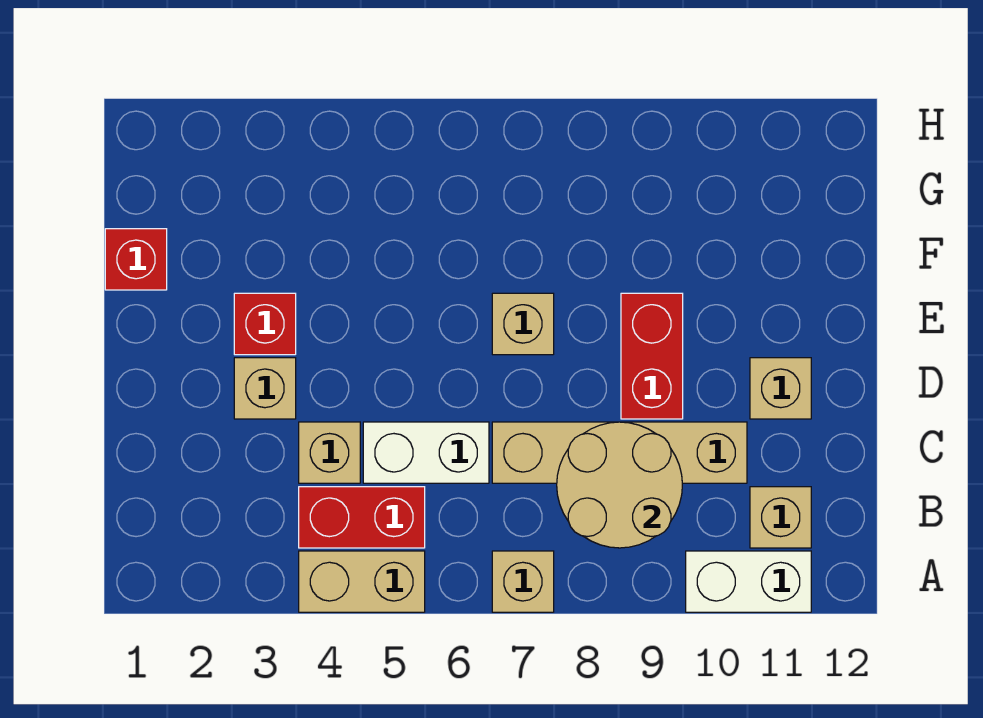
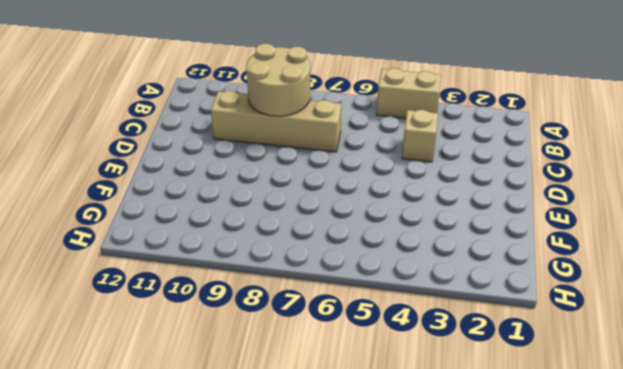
none -> tan 1x1 brick [492,551,554,612]
none -> white 1x2 brick [686,551,811,612]
none -> red 1x2 brick [299,487,425,548]

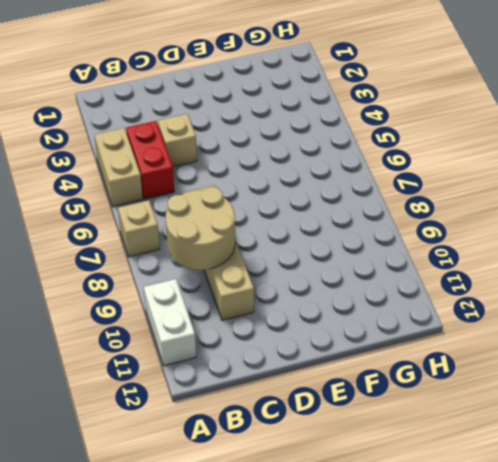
none -> tan 1x1 brick [750,487,811,548]
none -> white 1x2 brick [363,422,489,483]
none -> tan 1x1 brick [234,358,296,419]

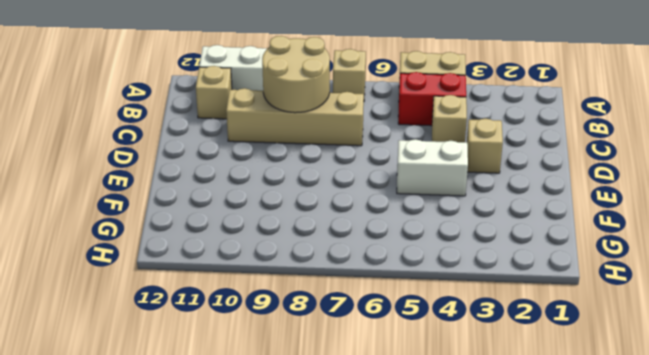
white 1x2 brick [397,139,468,196] -> white 1x2 brick moved to [363,422,489,483]
none -> red 1x2 brick [621,293,683,419]
none -> tan 1x1 brick [750,358,811,419]
none -> red 1x1 brick [234,293,296,355]

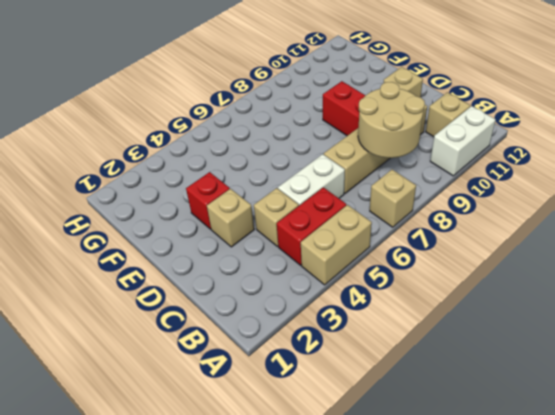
none -> tan 1x1 brick [492,293,554,355]
none -> red 1x1 brick [105,229,167,290]

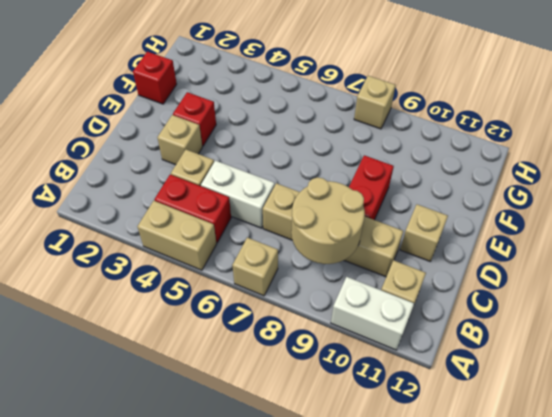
tan 1x1 brick [354,76,396,129] -> tan 1x1 brick moved to [492,293,554,355]

